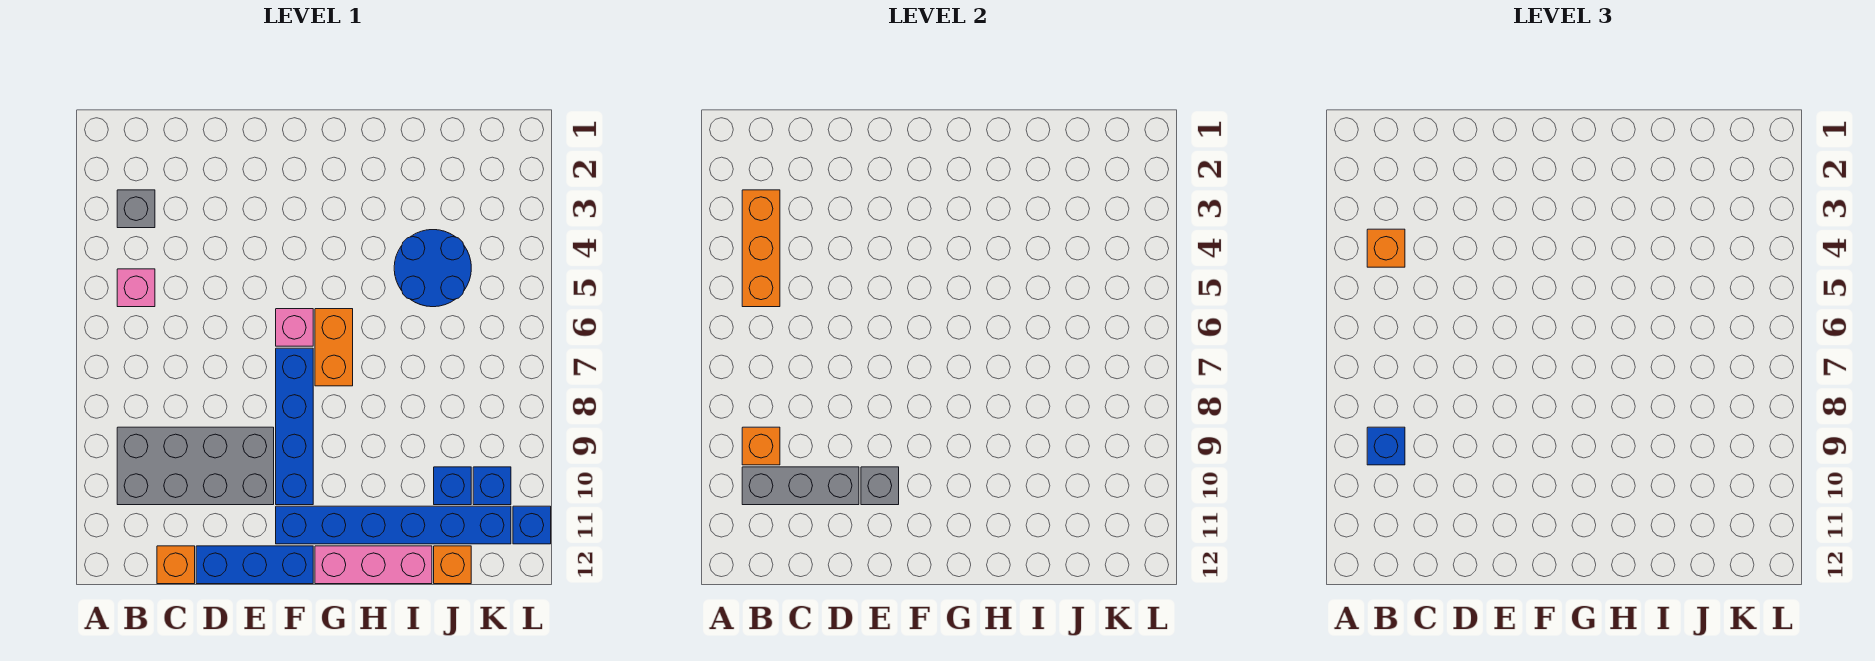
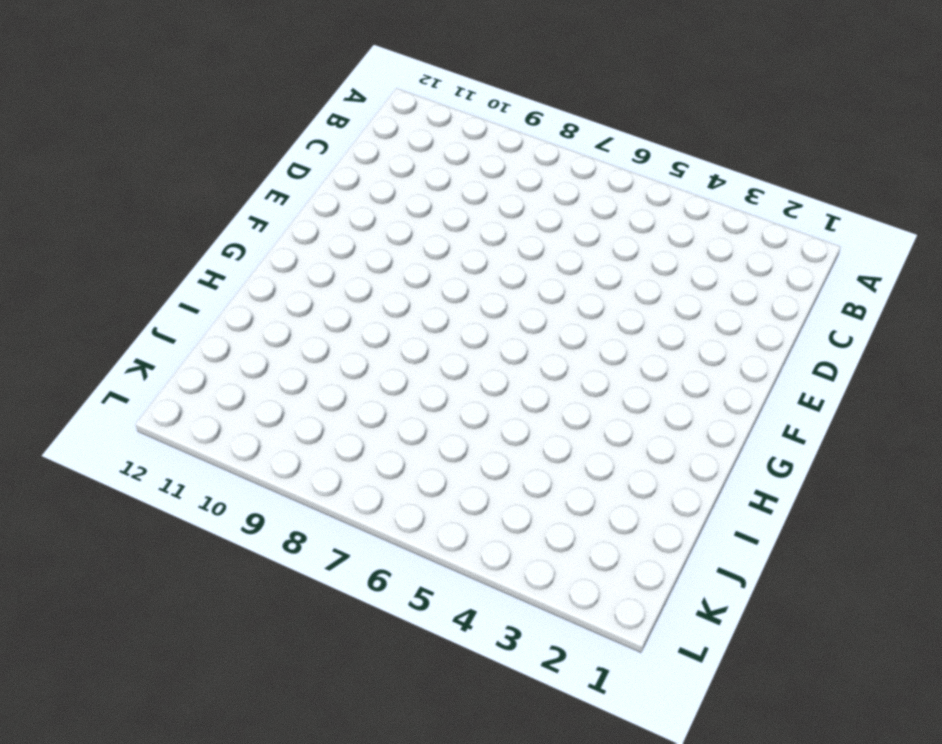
none -> grey 1x1 brick [117,190,155,228]
none -> pink 1x1 brick [117,269,155,307]
none -> grey 2x4 brick [117,427,274,505]

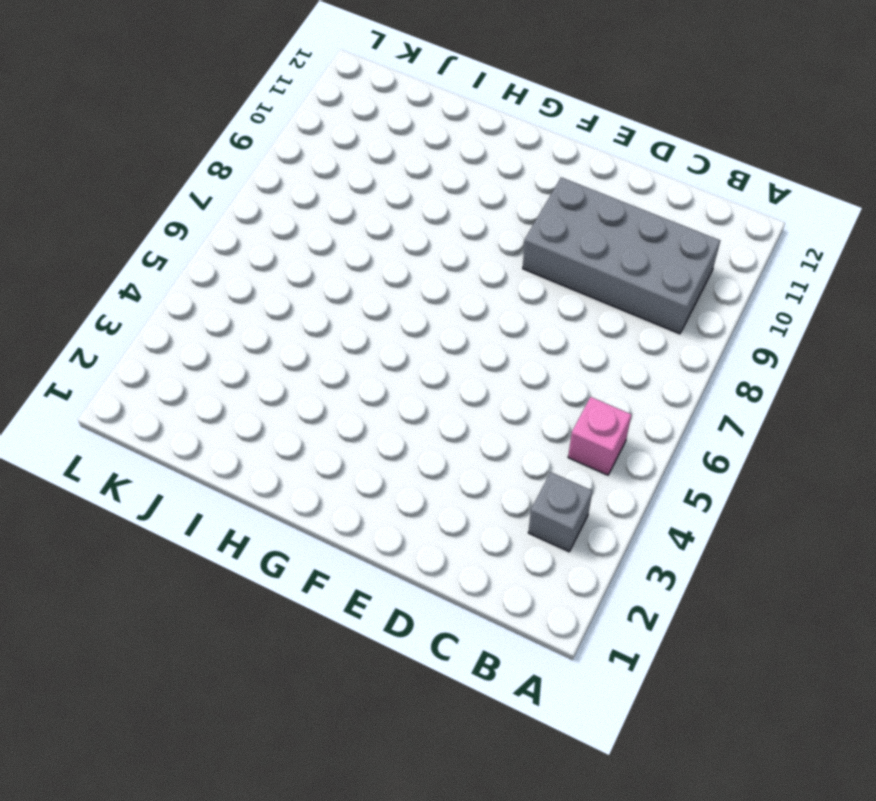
none -> orange 1x1 brick [157,546,195,584]
none -> blue 1x3 brick [196,546,313,584]
none -> pink 1x1 brick [276,309,313,346]

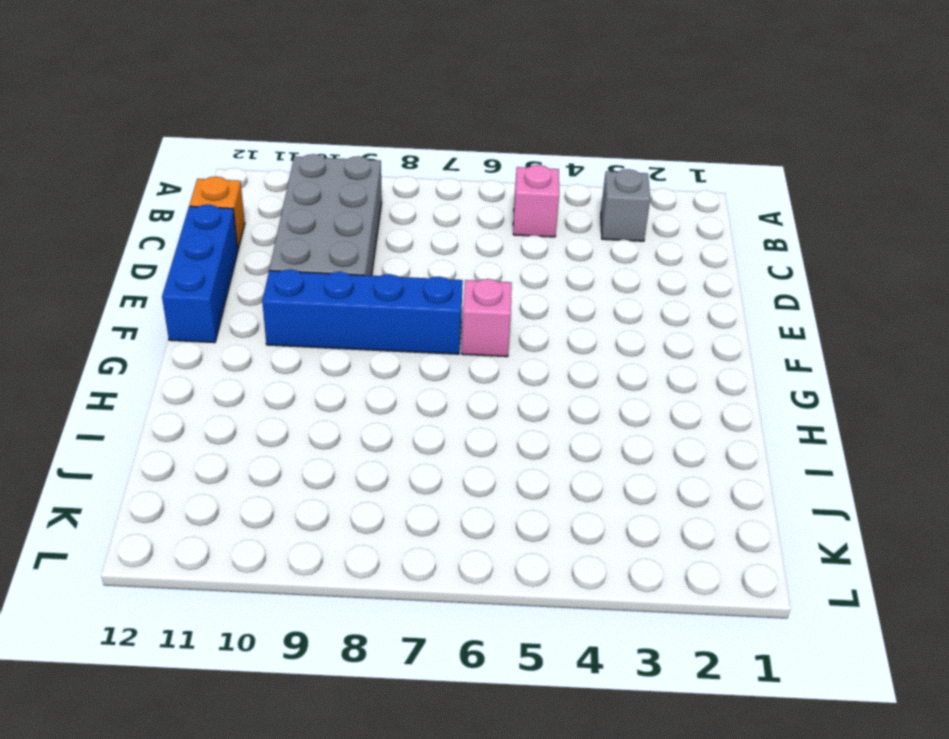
none -> blue 1x6 brick [276,506,511,544]
none -> orange 1x2 brick [315,309,353,386]
none -> pink 1x3 brick [315,546,432,584]

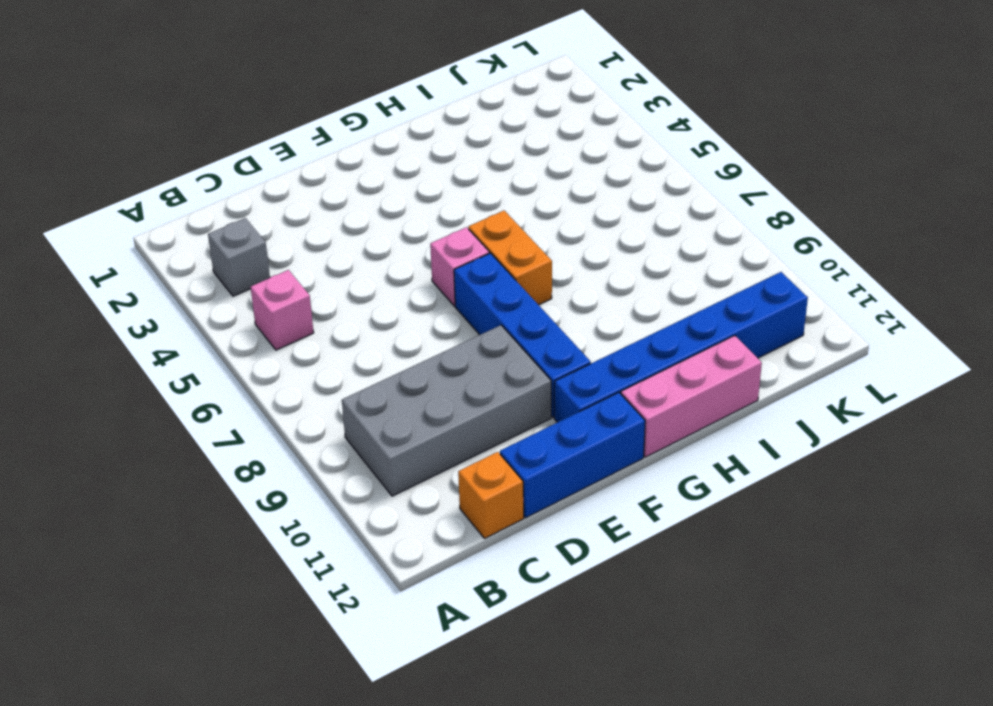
none -> blue 2x2 round brick [394,230,471,307]
none -> blue 1x1 brick [434,467,471,505]
none -> orange 1x1 brick [434,546,471,584]

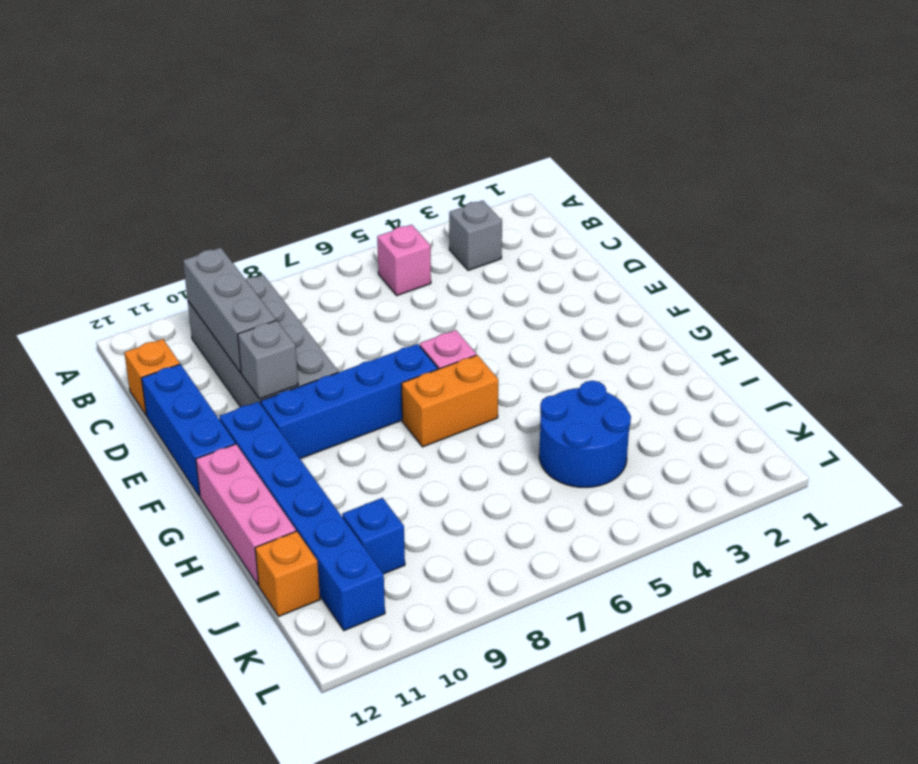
none -> blue 1x1 brick [473,467,511,505]
none -> blue 1x1 brick [513,506,551,544]
none -> orange 1x3 brick [742,190,780,307]

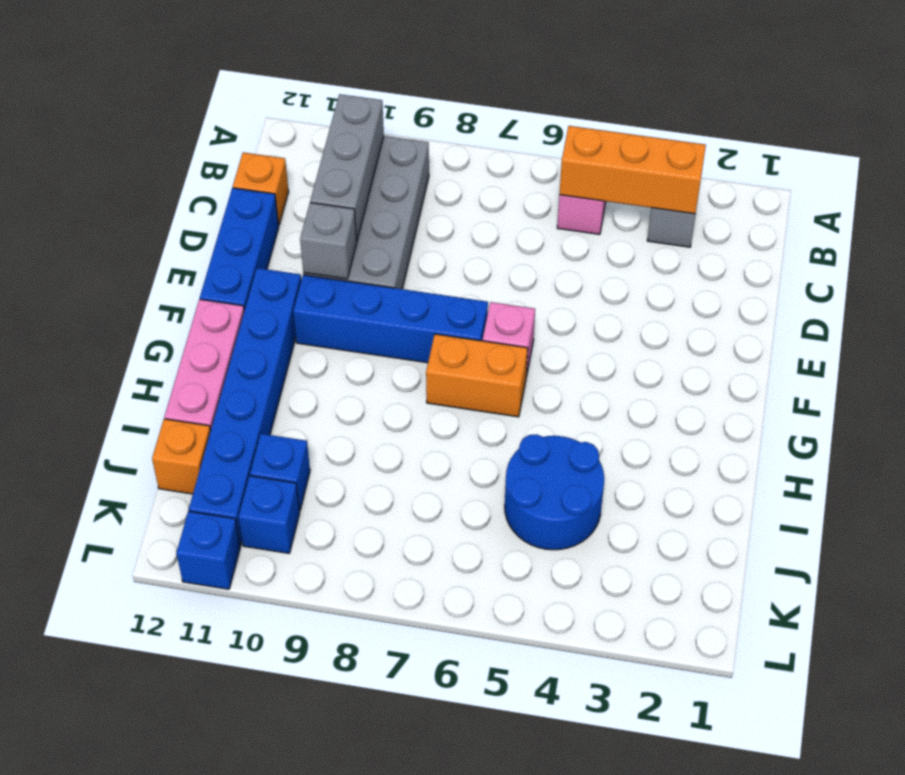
none -> orange 1x1 brick [742,427,780,465]
none -> orange 1x1 brick [1367,229,1405,267]
none -> blue 1x1 brick [1367,427,1405,465]

